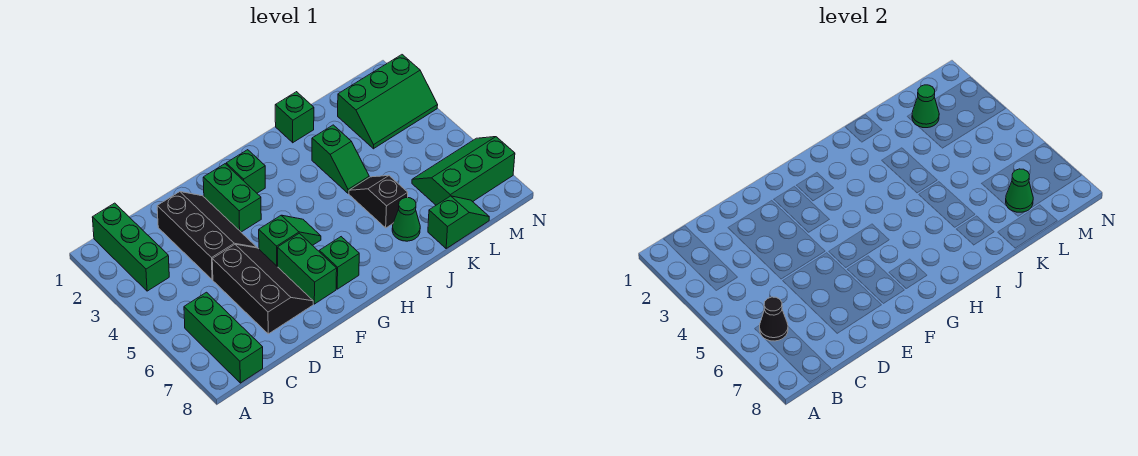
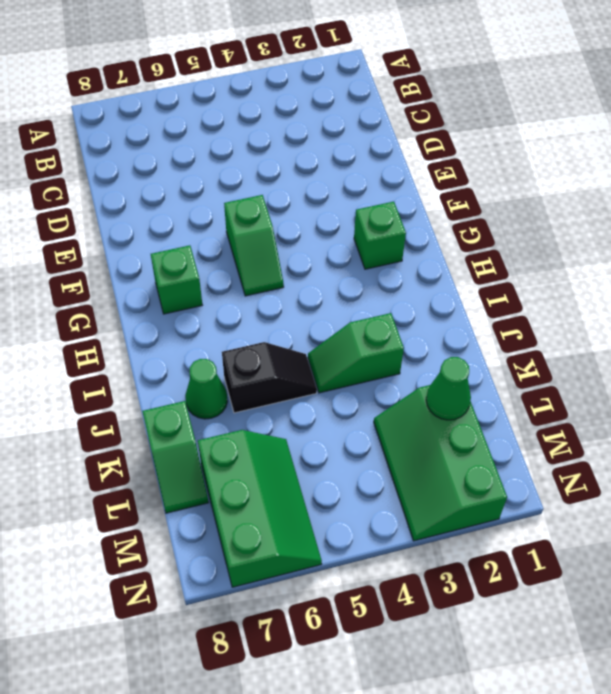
none -> green 1x3 brick [92,203,169,291]
none -> green 1x3 brick [184,292,263,383]
none -> black 2x3 slope [157,192,257,280]

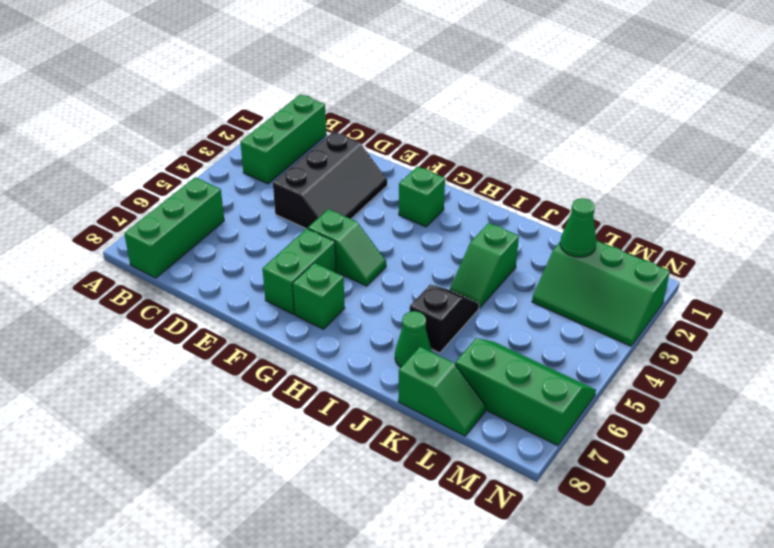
none -> black 2x3 slope [212,244,313,334]
none -> green 1x2 brick [203,164,261,232]
none -> green 1x1 brick [275,92,314,143]

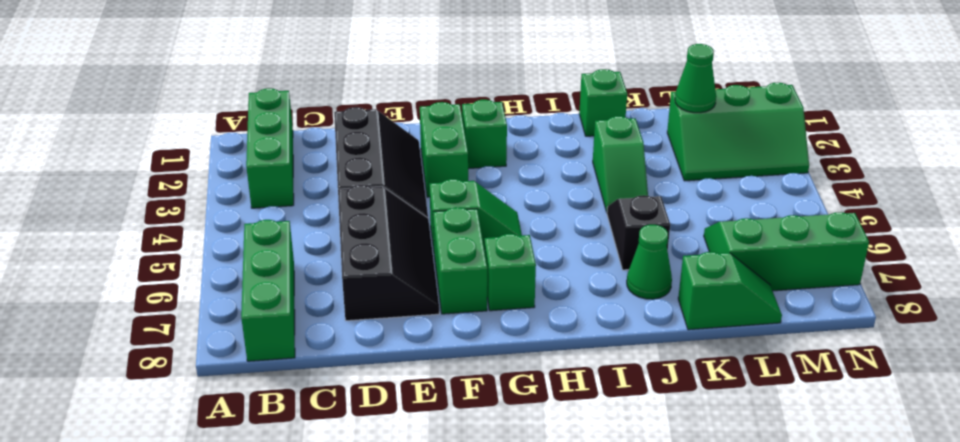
none -> black 1x1 cone [760,297,788,341]
none -> green 1x1 cone [1006,169,1033,212]

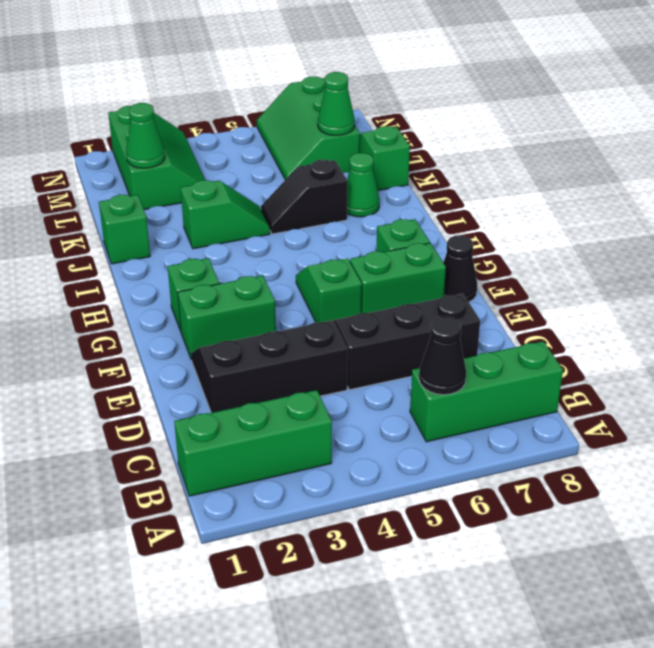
black 1x1 cone [443,235,477,302] -> none

